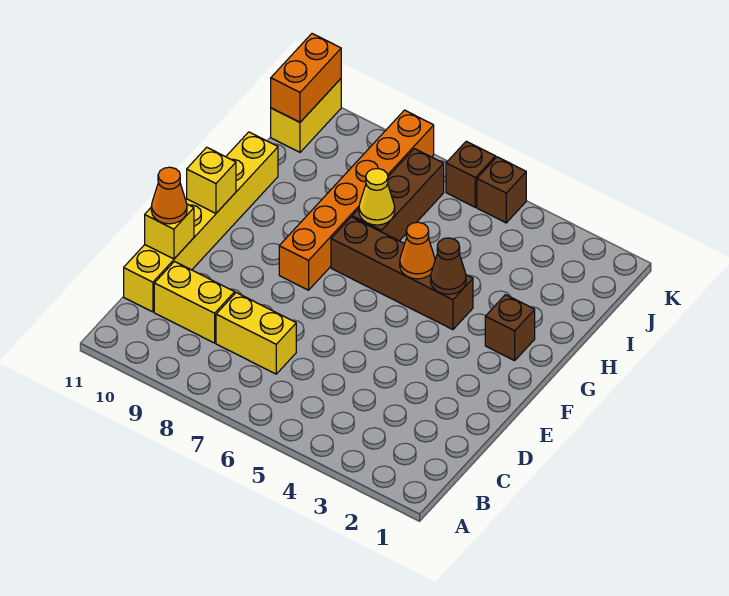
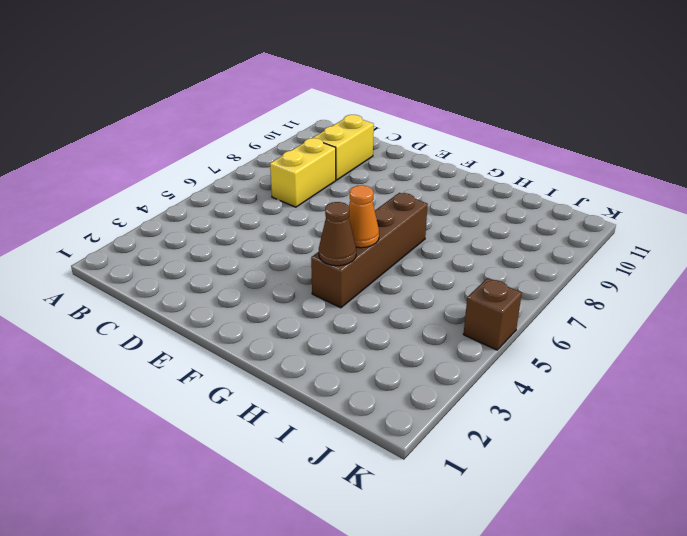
none -> yellow 1x6 brick [124,132,278,312]
none -> orange 1x6 brick [279,110,434,290]
none -> brown 1x1 brick [485,295,535,361]

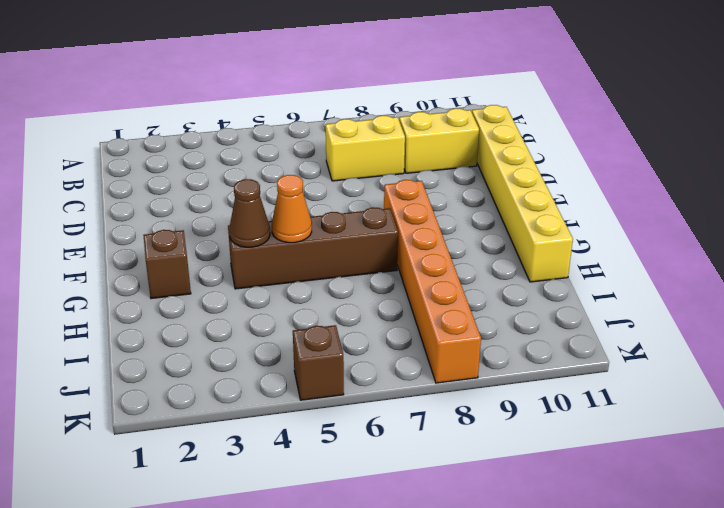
none -> brown 1x3 brick [352,149,444,241]
none -> yellow 1x2 brick [271,79,341,152]
none -> brown 1x1 brick [446,141,496,207]

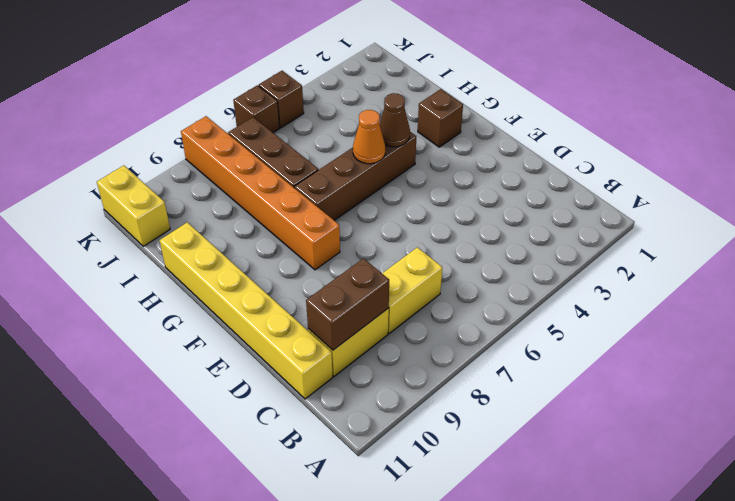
brown 1x2 brick [306,258,389,350] -> none
none -> yellow 1x1 brick [145,204,194,259]
none -> yellow 1x1 brick [187,147,236,213]
none -> yellow 1x1 cone [359,168,395,225]

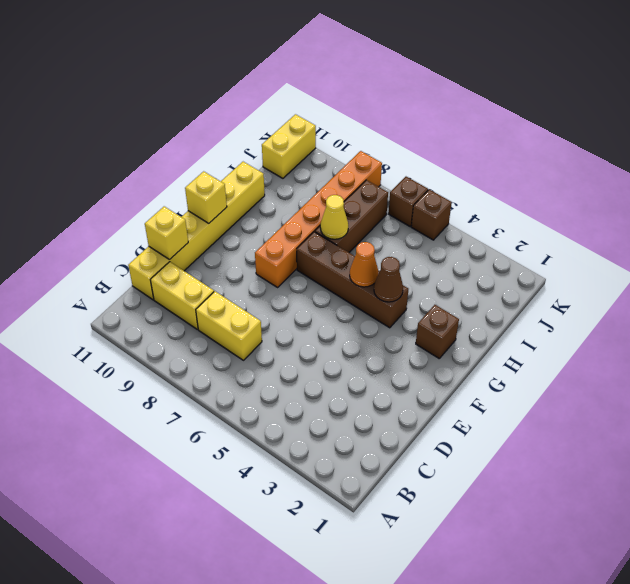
none -> orange 1x2 brick [271,34,341,122]
none -> orange 1x1 cone [151,167,187,224]

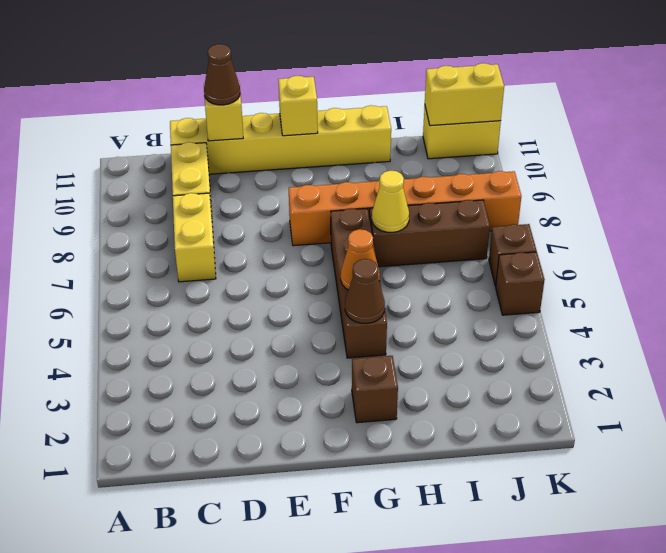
brown 1x1 cone [204,44,240,105] -> orange 1x1 cone [151,167,187,224]
yellow 1x2 brick [425,63,504,126] -> orange 1x2 brick [271,34,341,122]

